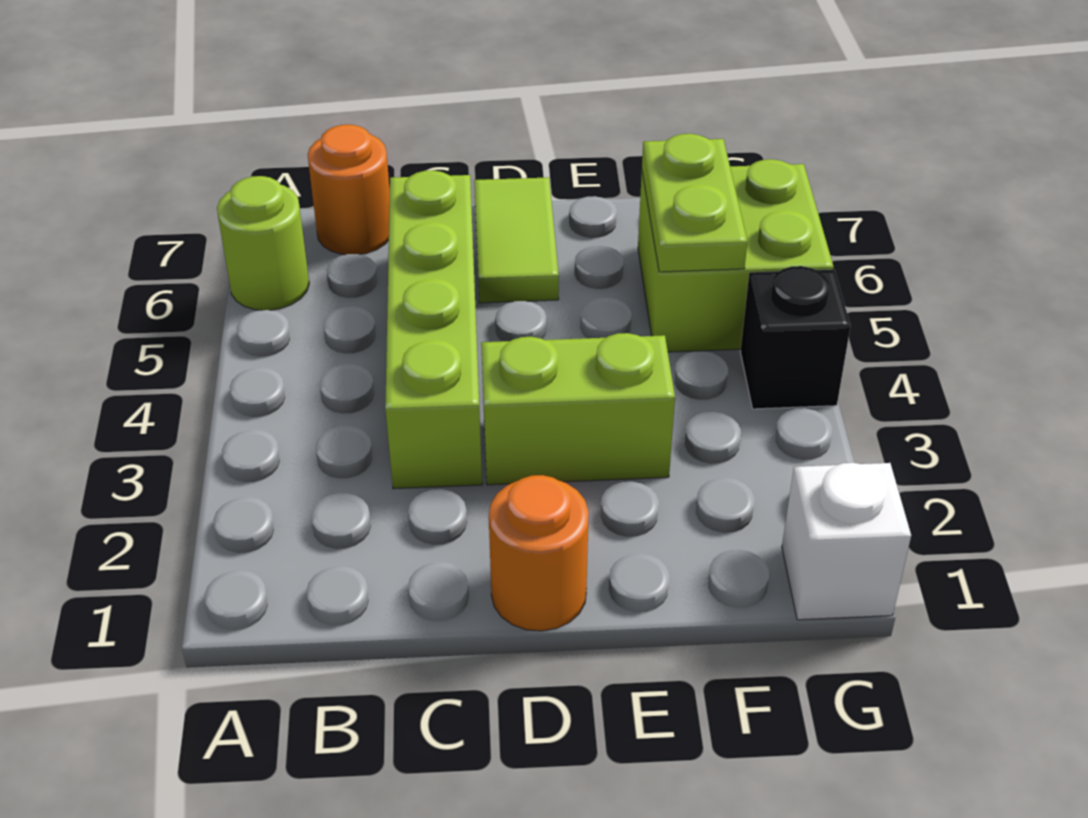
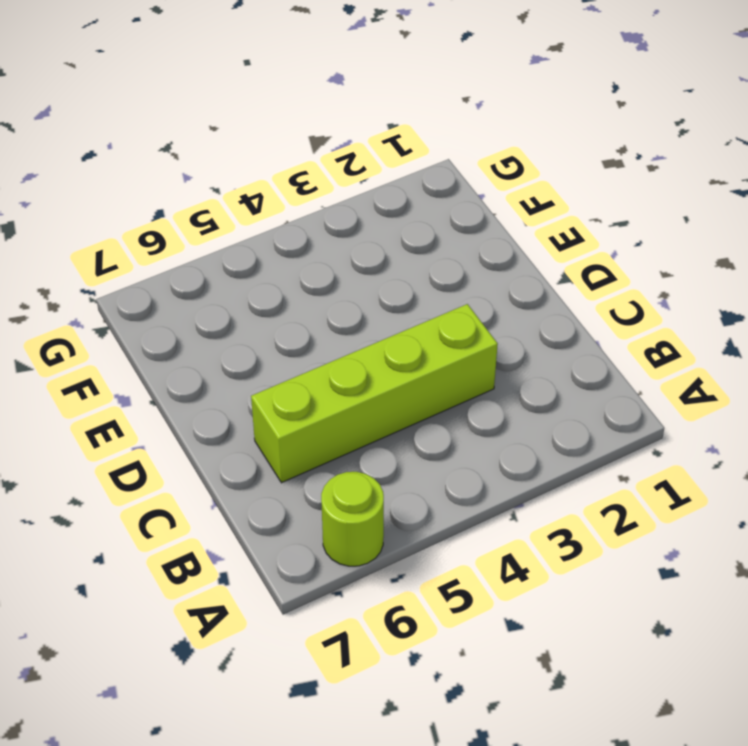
none -> orange 1x1 round brick [308,125,390,255]
none -> orange 1x1 round brick [489,475,589,631]

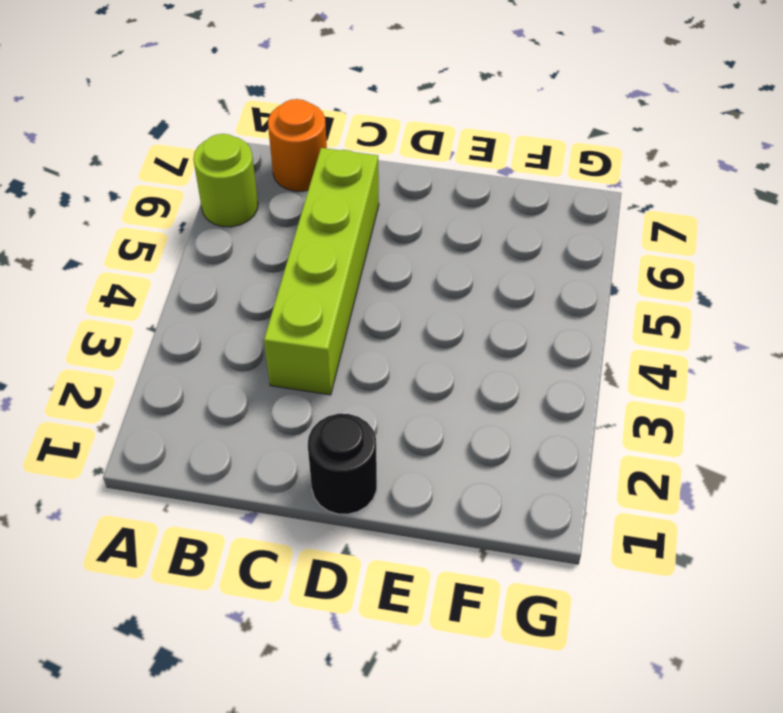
black 1x1 round brick [308,414,377,514] -> orange 1x1 round brick [489,475,589,631]
none -> lime 1x2 brick [481,333,675,485]
none -> lime 1x2 tile [474,177,559,303]

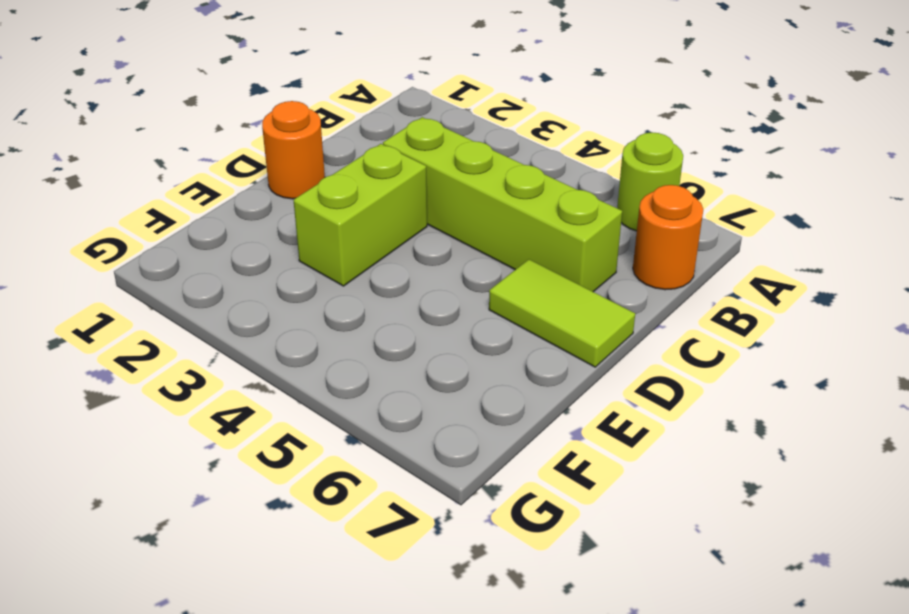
none -> lime 2x2 brick [638,159,834,352]
none -> white 1x1 brick [782,463,911,620]

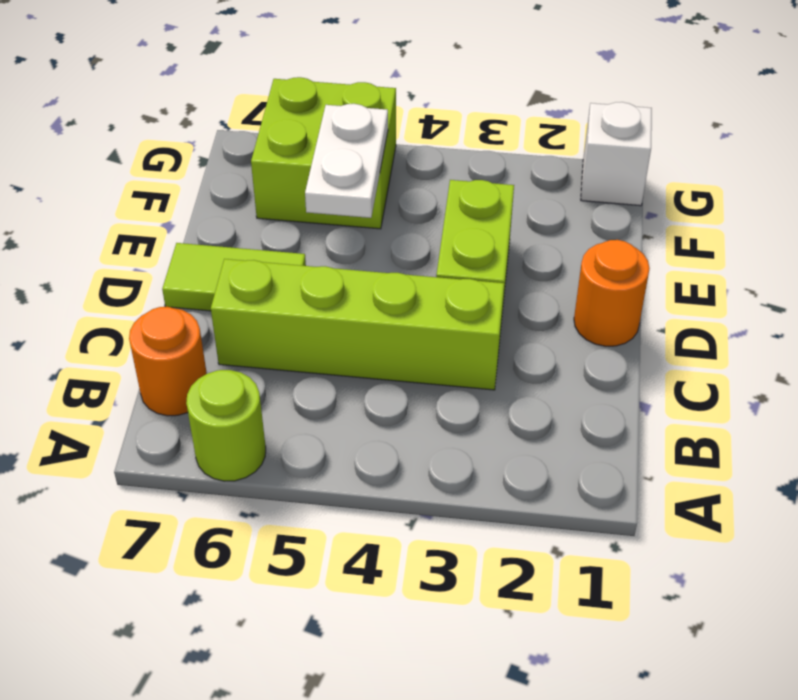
white 1x2 plate [305,104,388,218] -> lime 1x2 plate [642,134,747,272]
none -> black 1x1 brick [740,266,851,409]

